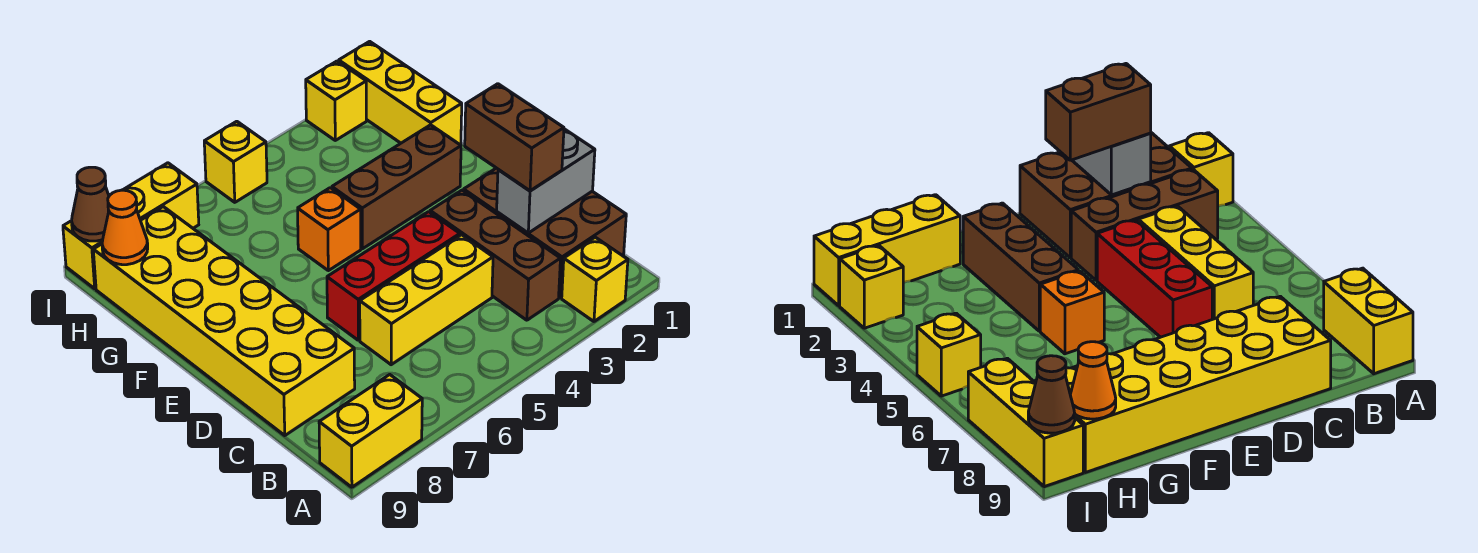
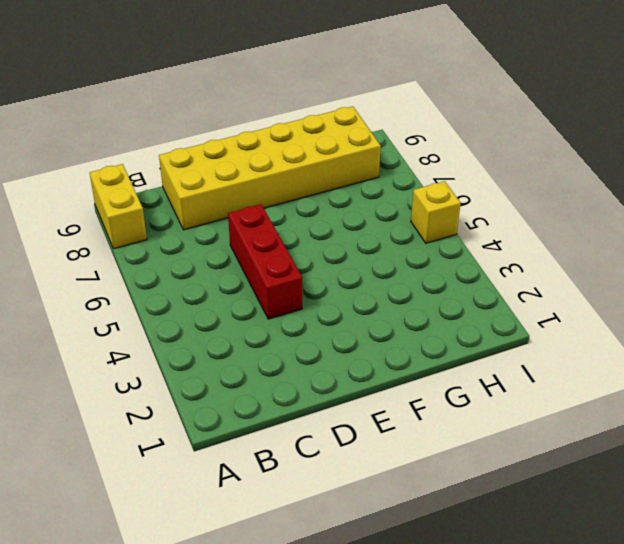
none -> yellow 1x1 brick [562,237,628,321]
none -> brown 2x3 brick [464,168,626,298]
none -> brown 1x3 brick [430,190,561,320]

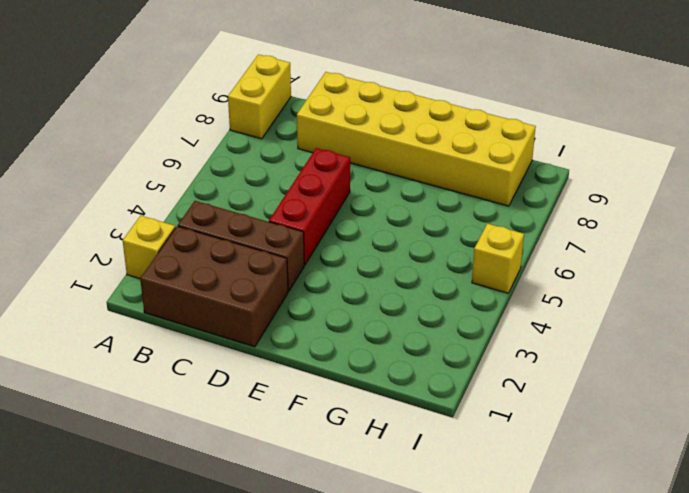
none -> yellow 1x3 brick [360,235,493,365]
none -> brown 1x3 brick [332,125,461,249]
none -> orange 1x1 brick [298,188,361,271]

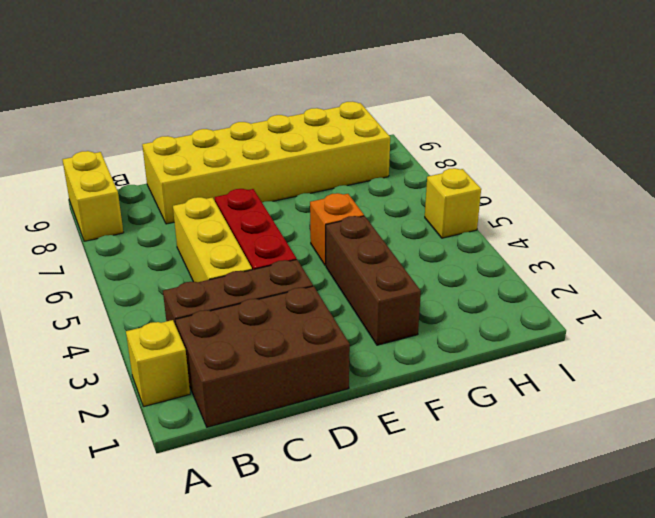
none -> yellow 1x3 brick [339,41,462,144]
none -> yellow 1x1 brick [306,61,366,140]
none -> yellow 1x3 brick [63,163,199,289]

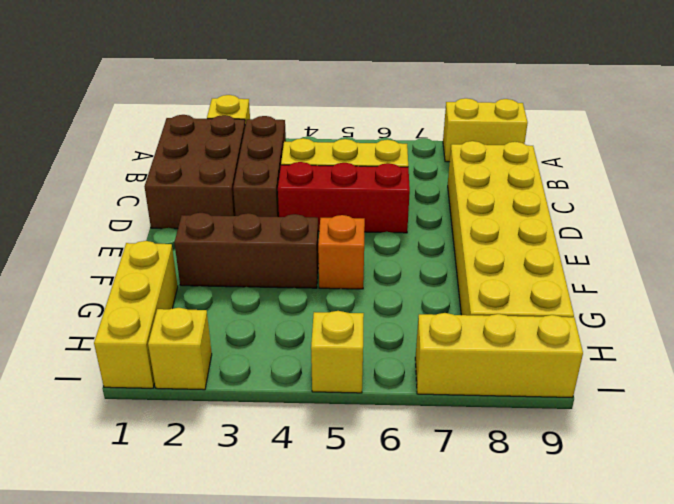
none -> grey 1x2 brick [497,129,595,233]
none -> orange 1x1 cone [102,190,148,265]
none -> brown 1x1 cone [72,167,109,241]

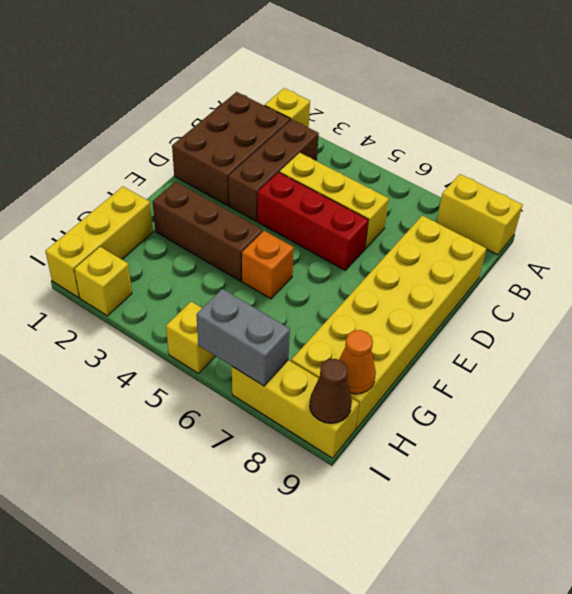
grey 1x2 brick [196,289,290,386] -> grey 1x2 brick moved to [497,129,595,233]
none -> brown 1x2 brick [465,84,564,191]

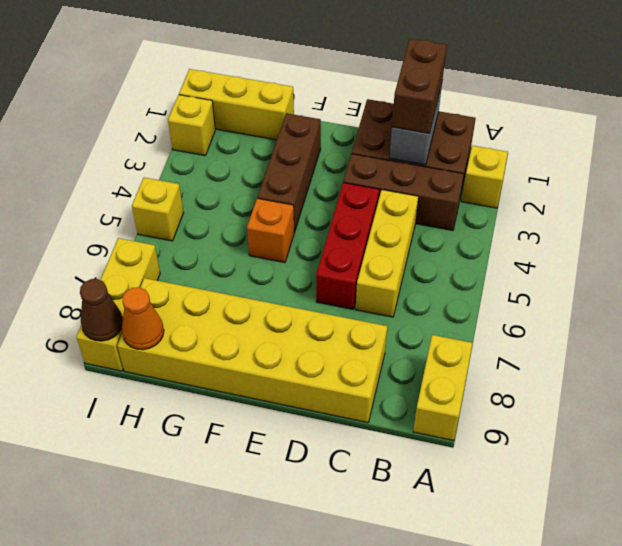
brown 1x2 brick [392,39,447,133] -> brown 1x2 brick turned to [465,84,564,191]

